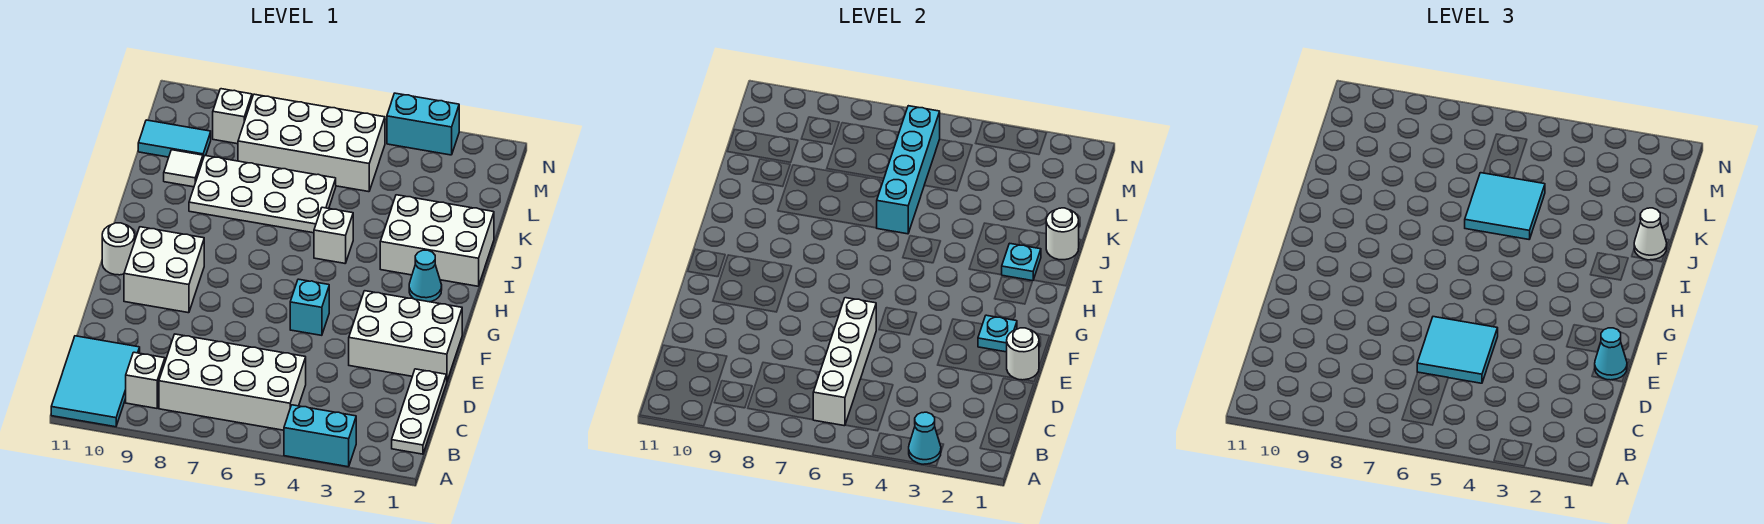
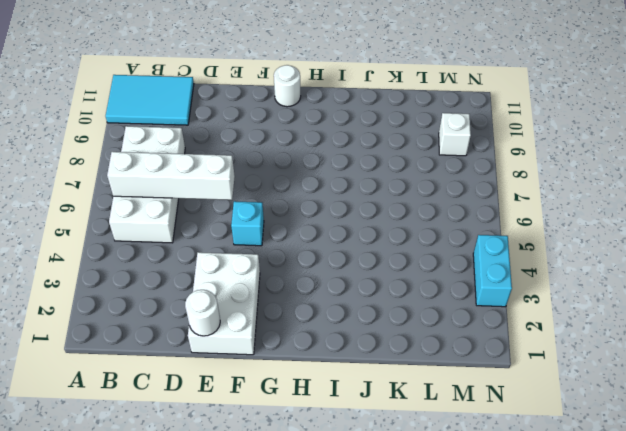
none -> cyan 1x2 brick [284,405,356,467]
none -> white 1x3 plate [392,369,447,454]
none -> white 1x1 brick [126,352,165,408]

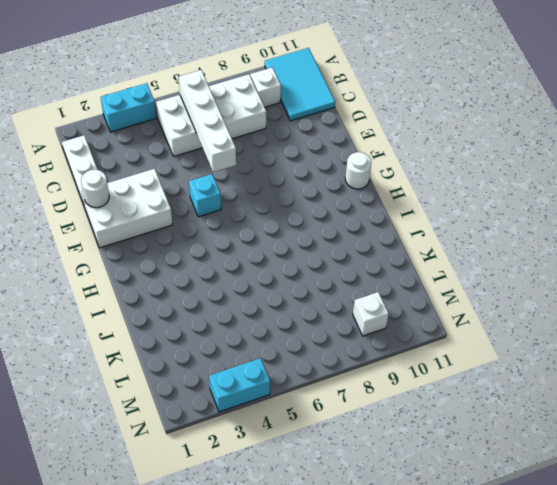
none -> white 2x2 brick [124,227,204,313]
none -> cyan 1x1 cone [409,250,442,302]
none -> white 2x3 brick [380,195,494,286]

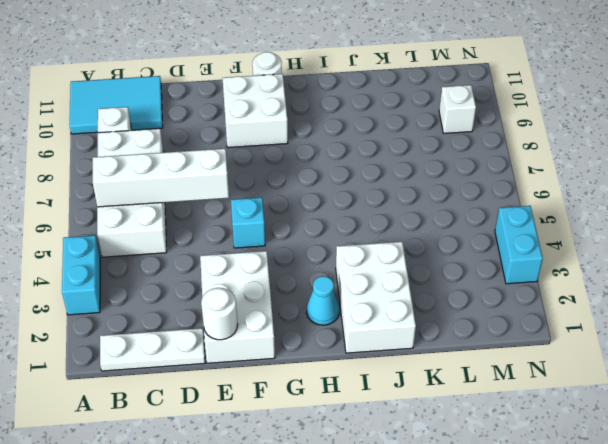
none -> white 1x1 brick [314,207,353,263]
none -> white 2x4 plate [189,156,336,233]
none -> white 1x1 tile [164,150,203,187]

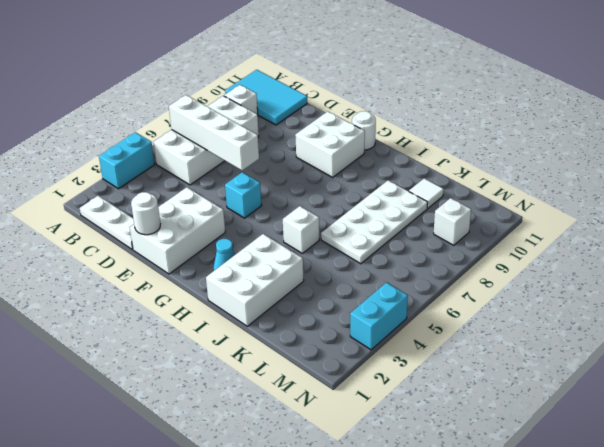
none -> white 2x4 brick [238,94,385,192]
none -> cyan 1x2 tile [138,120,211,158]
none -> cyan 1x1 cone [909,412,941,464]

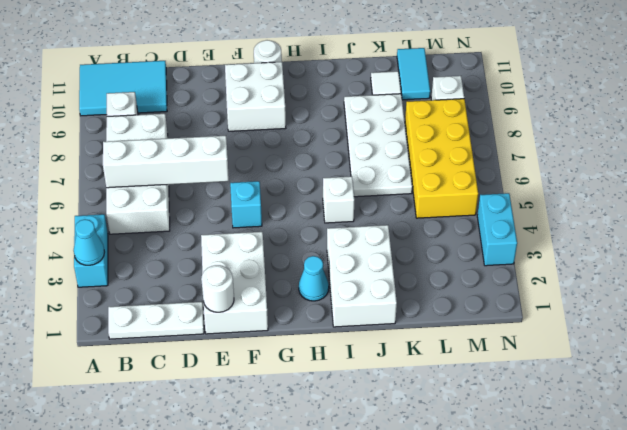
yellow 2x4 brick [405,99,478,218] -> white 2x4 brick [238,94,385,192]
none -> cyan 1x1 plate [978,315,1017,352]
none -> cyan 1x1 plate [1002,243,1041,281]
none -> white 1x1 round brick [1046,208,1079,260]

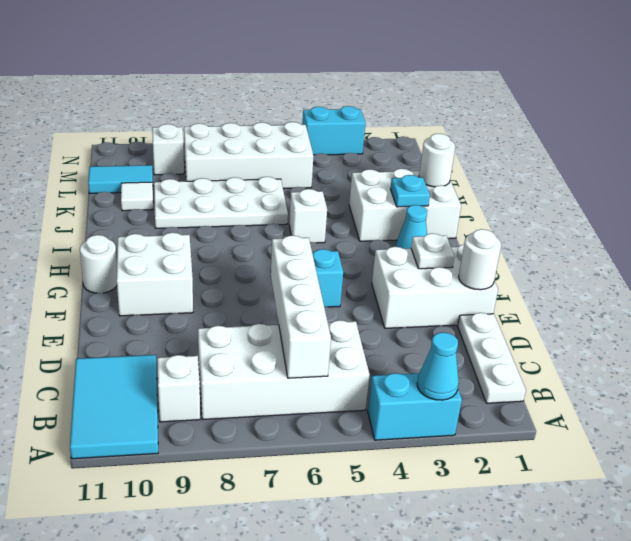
white 1x1 plate [411,234,455,269] -> cyan 1x1 plate [978,315,1017,352]
none -> cyan 1x4 brick [877,106,940,234]
none -> cyan 2x2 tile [1417,317,1498,383]
none -> cyan 1x1 cone [1595,328,1627,380]

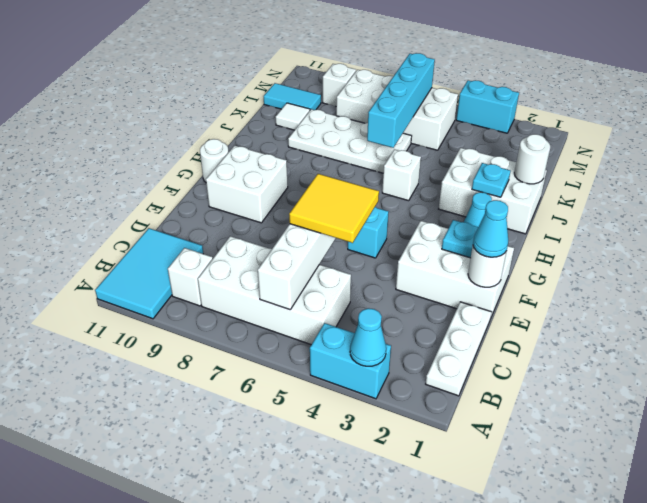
yellow 2x2 tile [289,174,379,243] -> cyan 2x2 tile [1417,317,1498,383]
none -> white 1x1 cone [1634,208,1667,260]
none -> cyan 2x2 tile [1465,173,1545,239]

